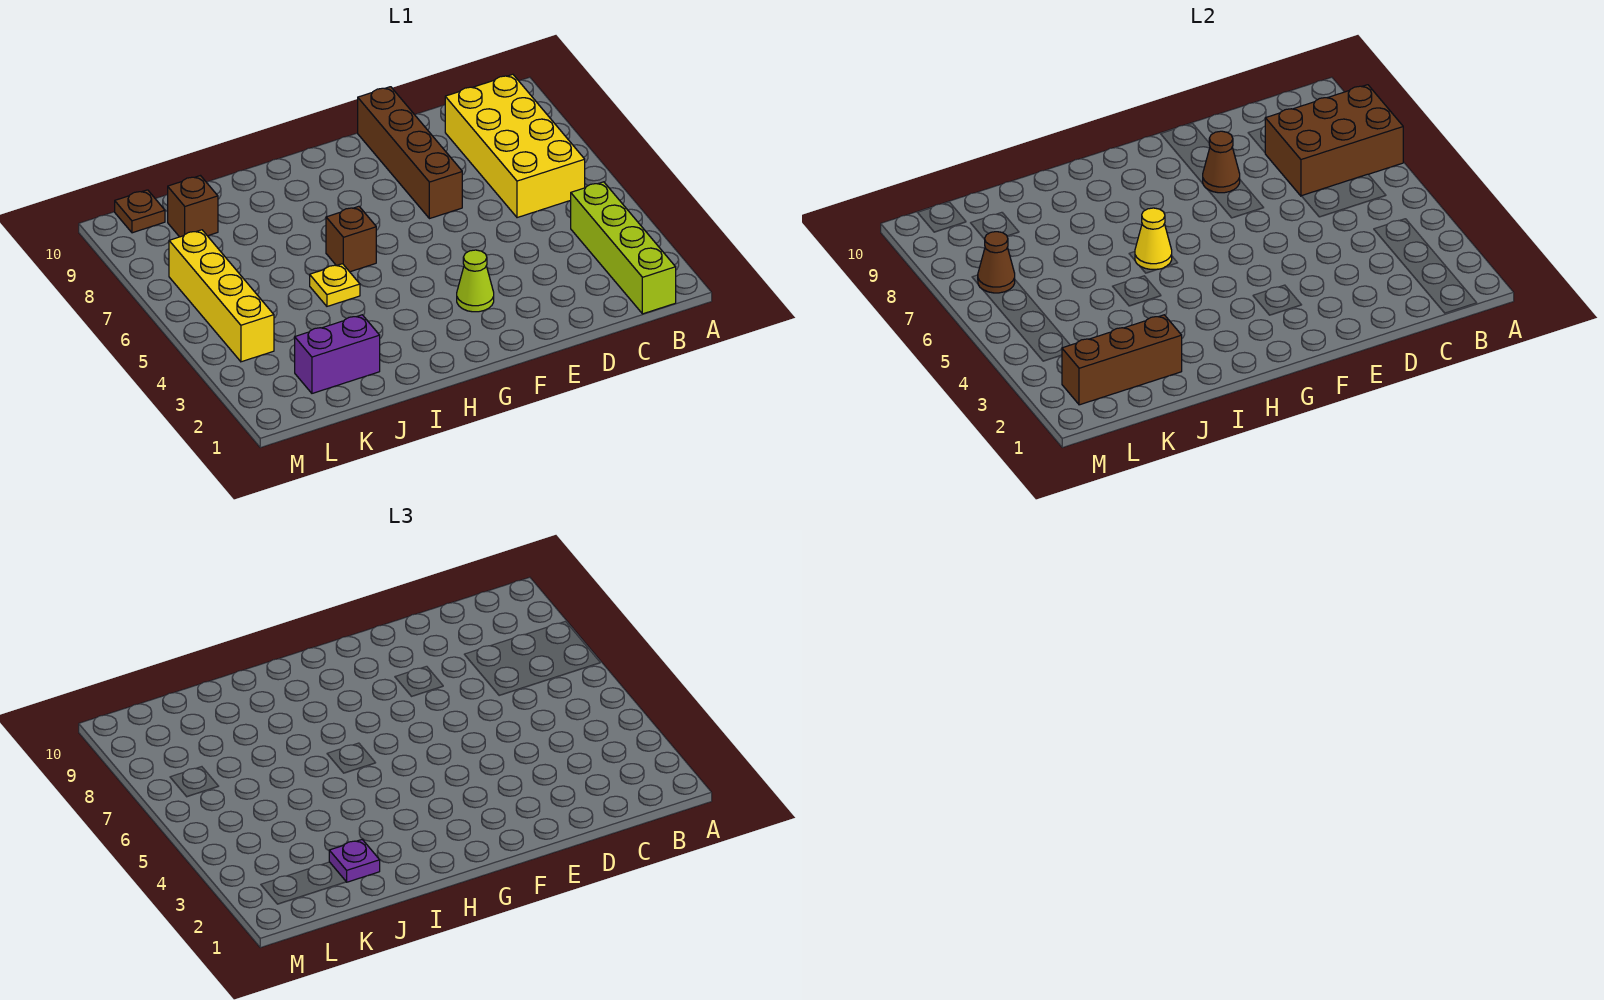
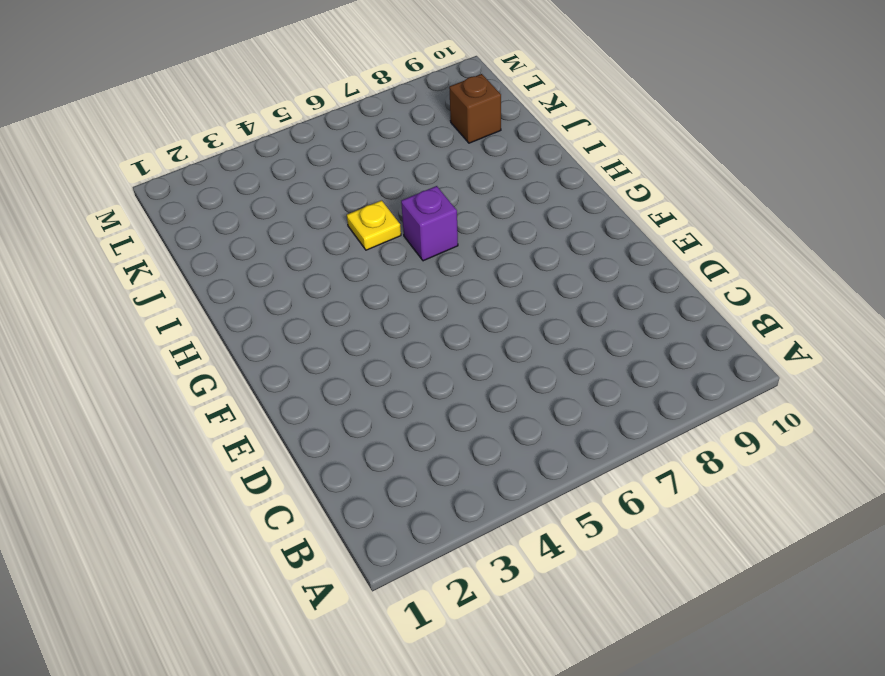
purple 1x1 brick [401,186,458,261] -> brown 1x1 brick [326,206,376,272]
none -> lime 1x4 brick [570,182,676,314]
none -> yellow 2x4 brick [445,74,585,218]
none -> brown 1x4 brick [358,87,462,219]

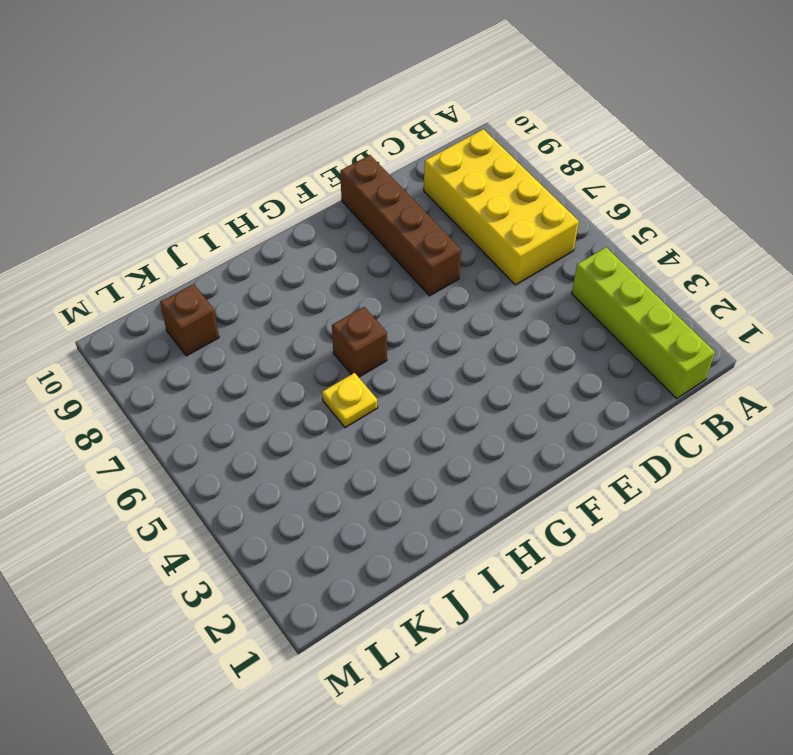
none -> lime 1x1 cone [457,250,494,312]
none -> purple 1x2 brick [295,315,380,393]
none -> yellow 1x4 brick [169,230,274,362]

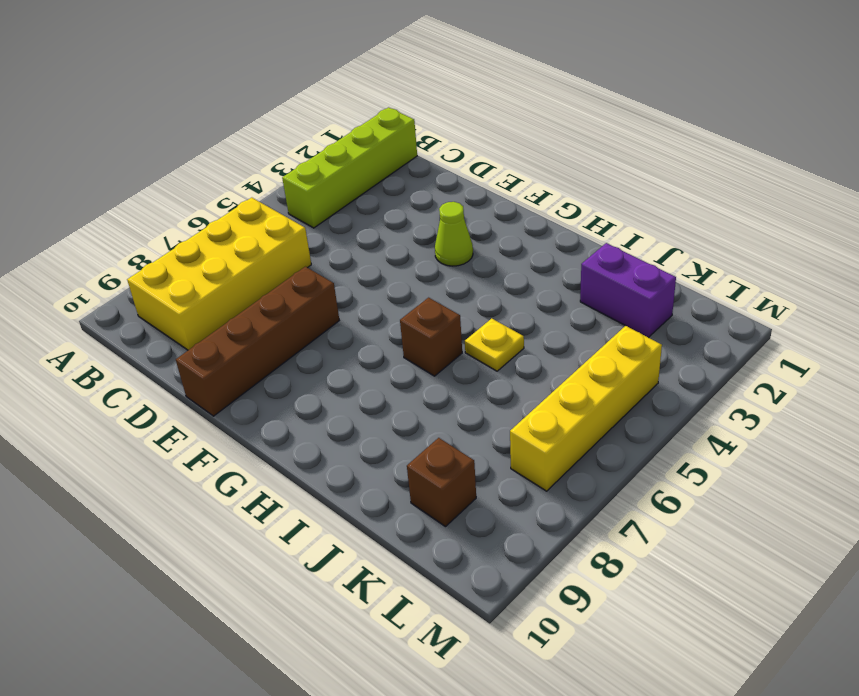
none -> brown 1x1 plate [115,190,165,233]
none -> brown 2x3 brick [1265,85,1403,196]
none -> brown 1x1 cone [1203,131,1240,193]

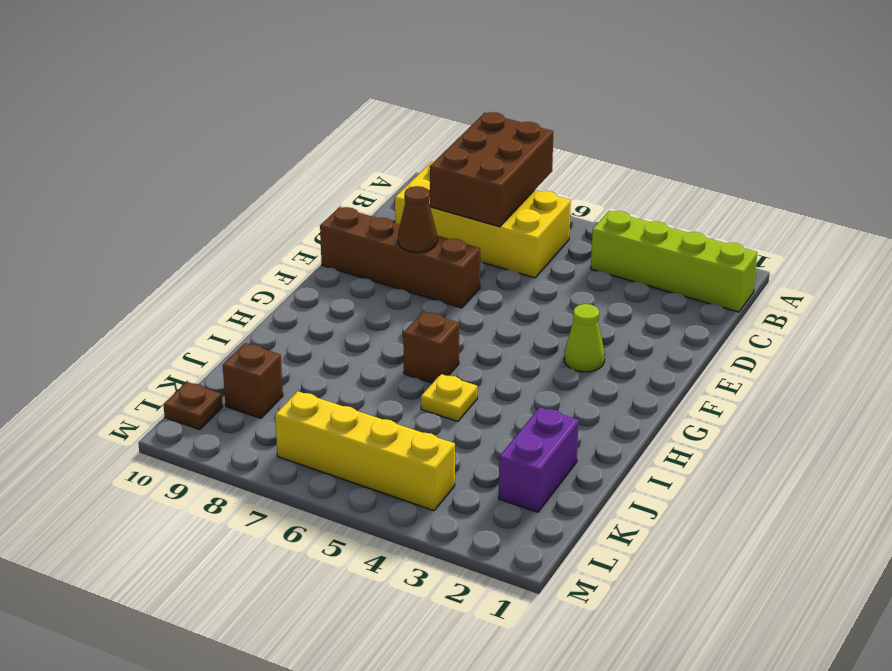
none -> yellow 1x1 cone [1135,208,1172,269]
none -> brown 1x3 brick [1062,315,1182,405]
none -> brown 1x1 cone [978,232,1015,293]

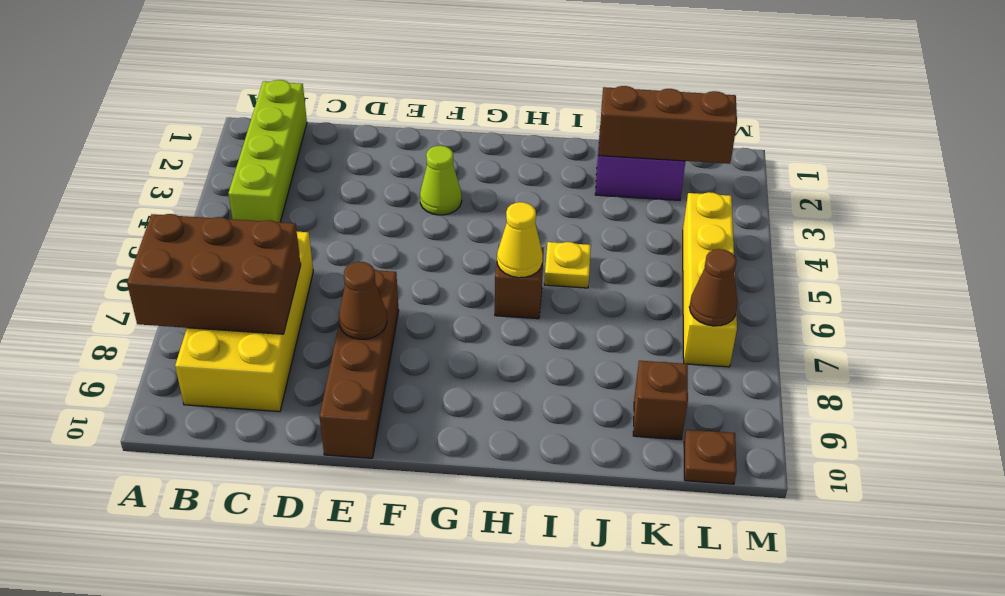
none -> purple 1x1 plate [329,840,380,882]

